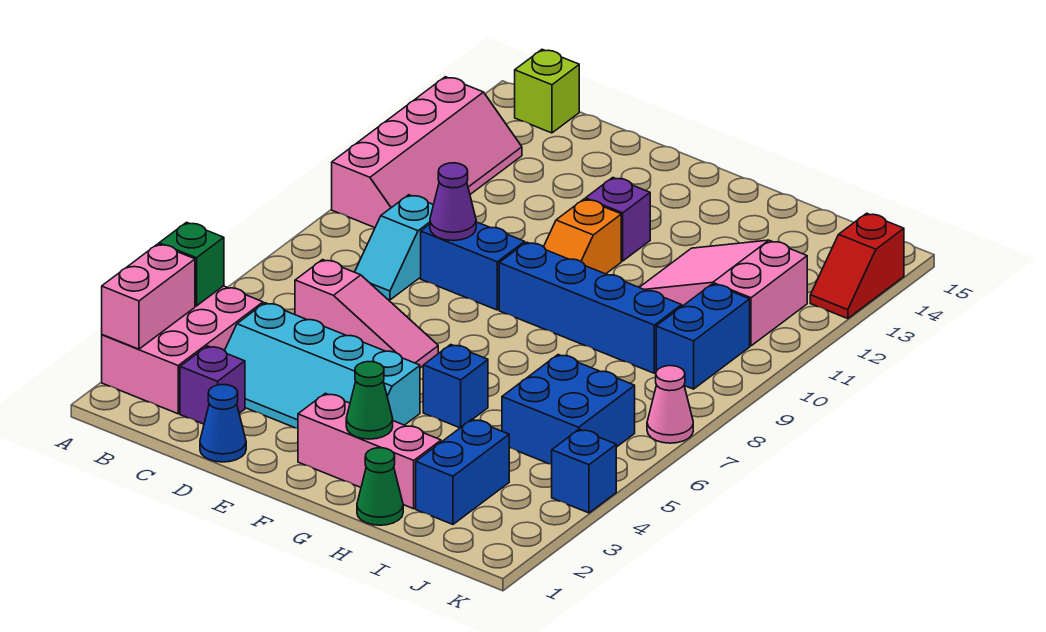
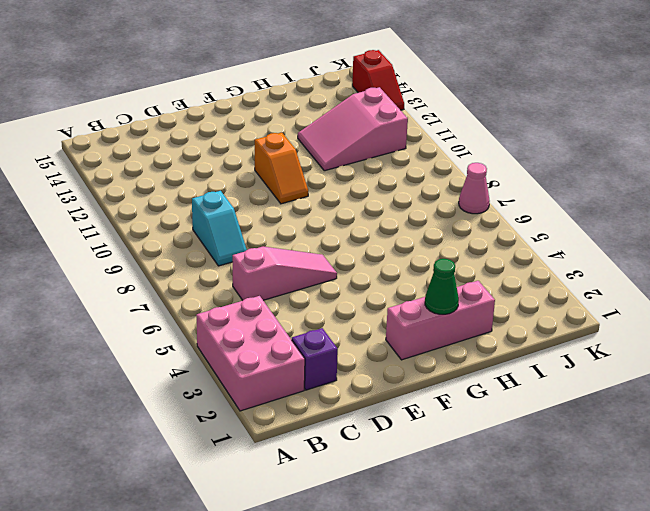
none -> pink 2x4 slope [332,77,522,228]
none -> lime 1x1 brick [515,49,579,133]
none -> cyan 2x4 slope [225,303,420,428]

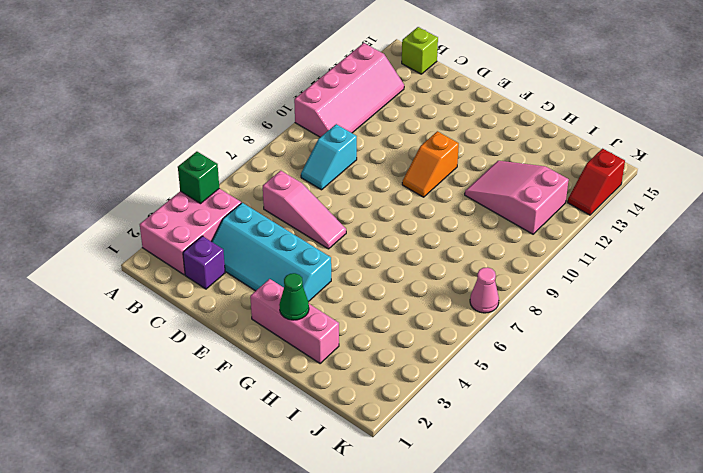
none -> blue 1x1 cone [200,385,246,462]
none -> blue 1x2 brick [421,222,525,310]
none -> blue 1x4 brick [499,242,682,373]

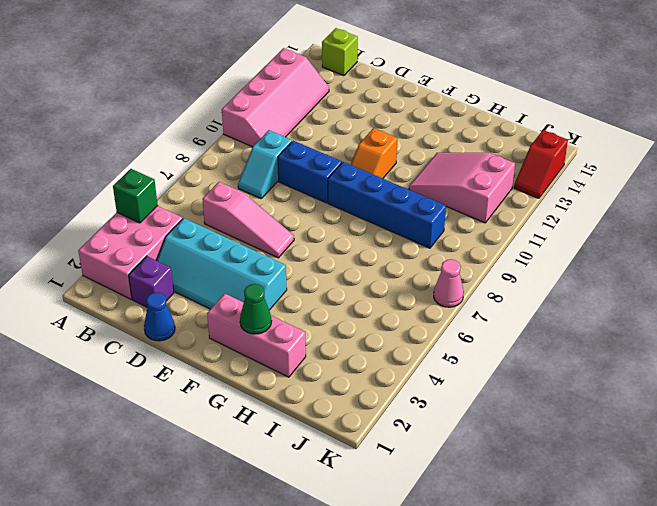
none -> purple 1x1 brick [585,178,650,261]
none -> blue 1x1 brick [423,345,488,428]
none -> green 1x1 cone [357,448,403,525]

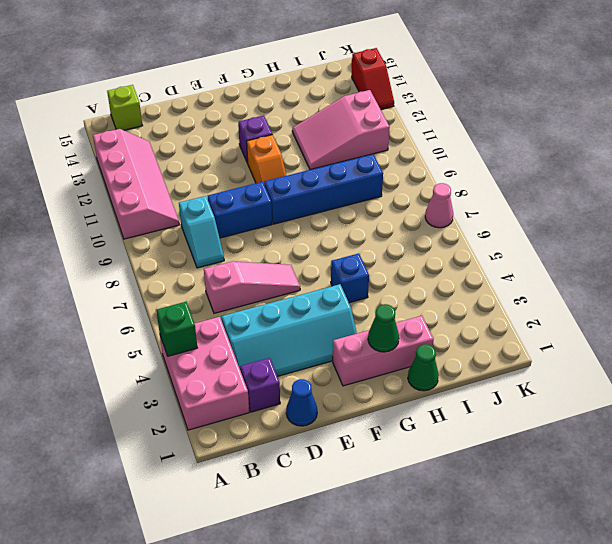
none -> blue 1x2 brick [416,419,509,524]
none -> blue 2x2 brick [502,355,635,464]
none -> blue 1x2 brick [656,284,750,389]

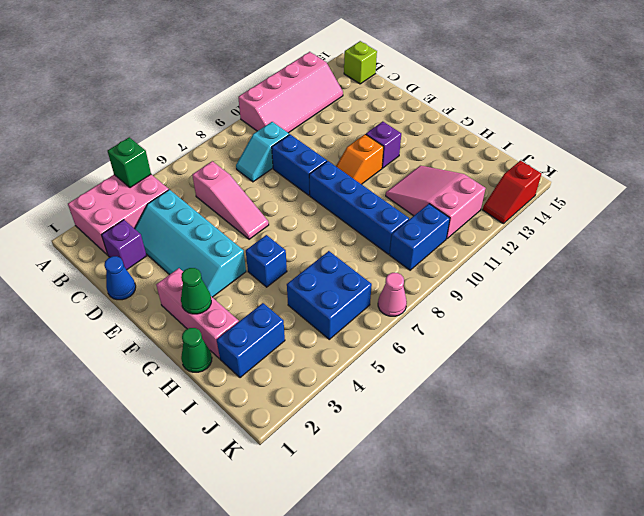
none -> blue 1x1 brick [552,429,616,513]
none -> pink 1x2 brick [102,244,195,349]
none -> purple 1x1 cone [430,163,476,241]

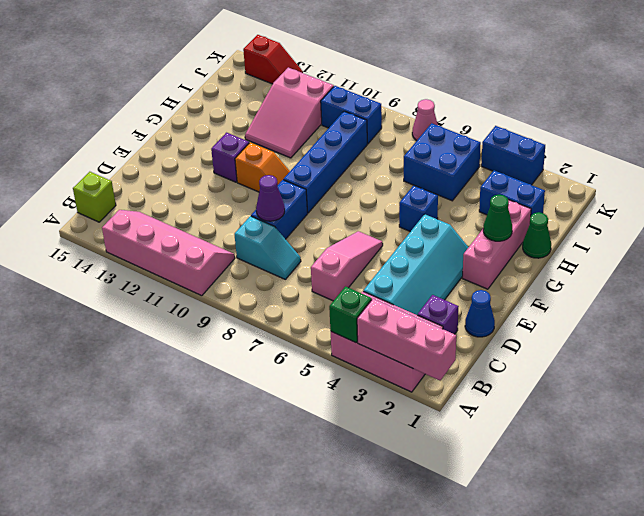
pink 1x3 brick [357,299,456,380] -> pink 1x2 brick [102,244,195,349]
blue 1x2 brick [481,126,545,185] -> blue 1x1 brick [552,429,616,513]

